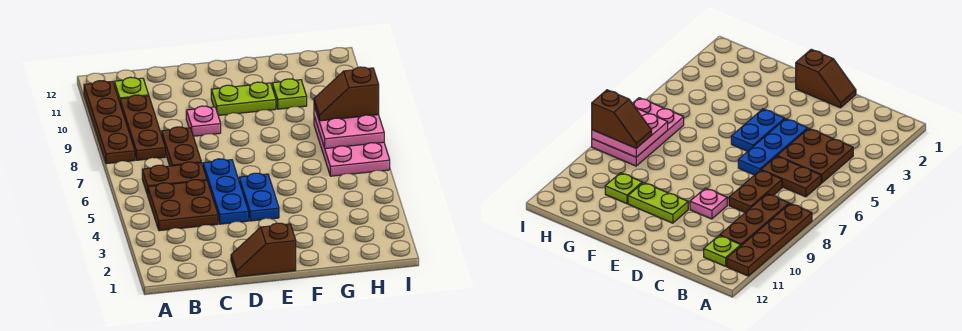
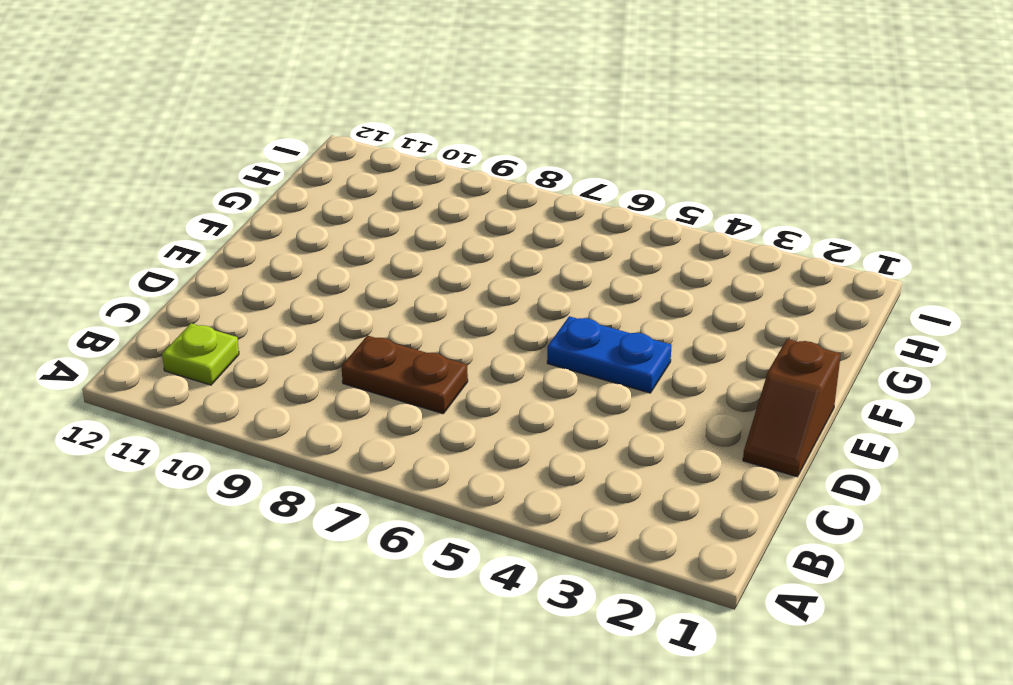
none -> brown 1x4 plate [84,81,135,164]
none -> brown 2x2 plate [148,180,218,231]
none -> brown 1x2 plate [142,162,207,195]

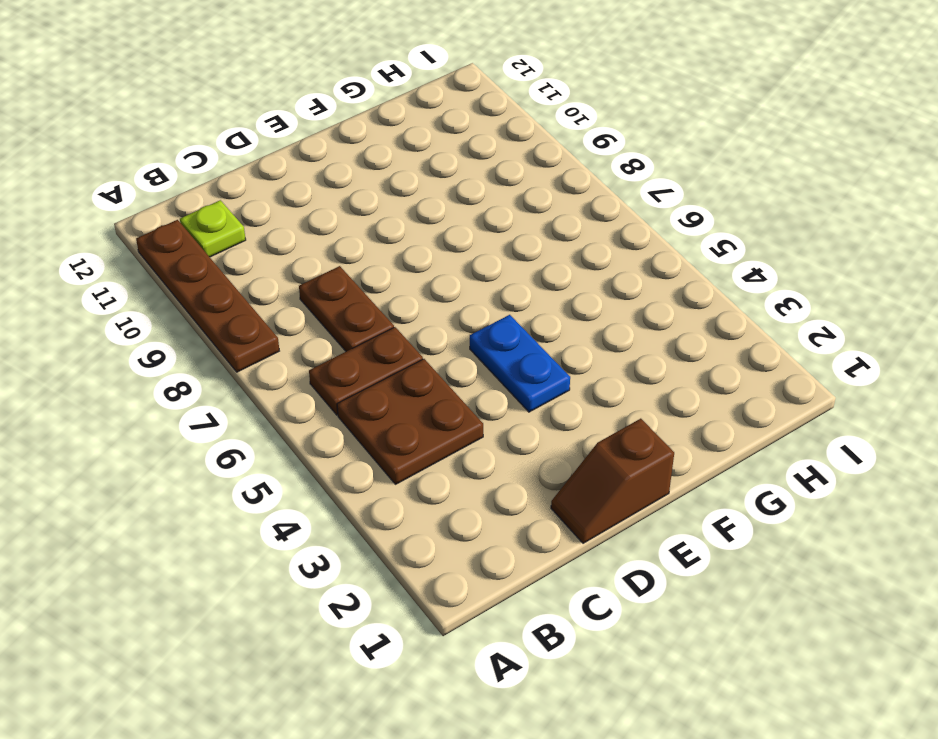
none -> brown 1x3 plate [120,95,165,160]
none -> blue 1x3 plate [203,159,249,224]
none -> pink 1x1 plate [186,106,221,136]

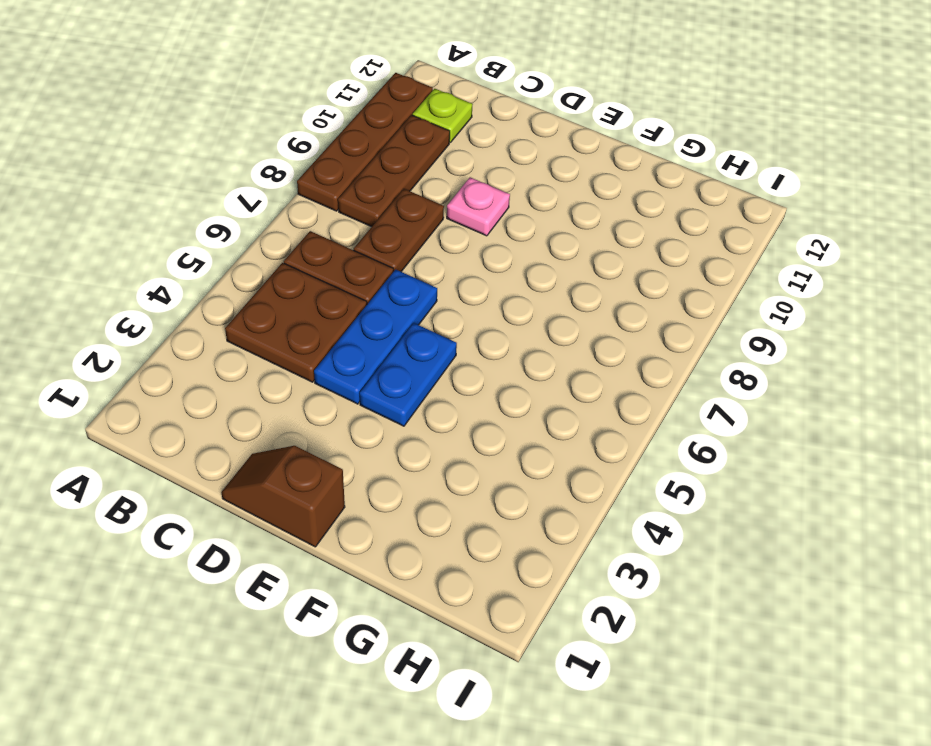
none -> lime 1x2 plate [211,82,276,116]
none -> lime 1x1 plate [272,79,307,109]
none -> pink 2x3 plate [314,117,390,176]

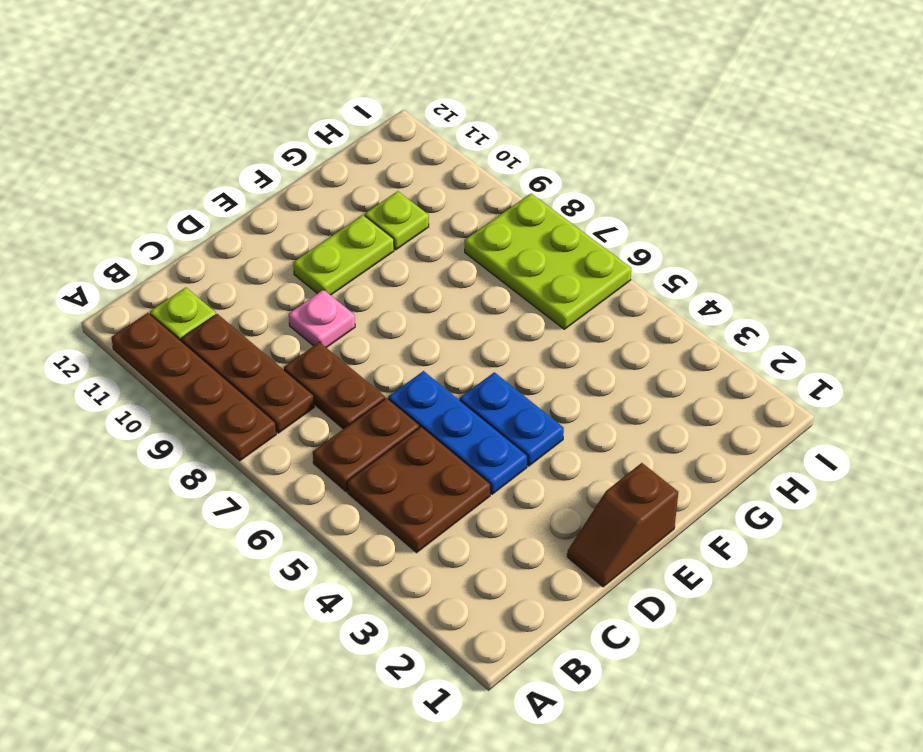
lime 2x3 plate [465,194,631,329] -> pink 2x3 plate [314,117,390,176]
none -> pink 2x2 plate [314,106,384,149]
none -> brown 1x2 slope [314,67,379,121]

